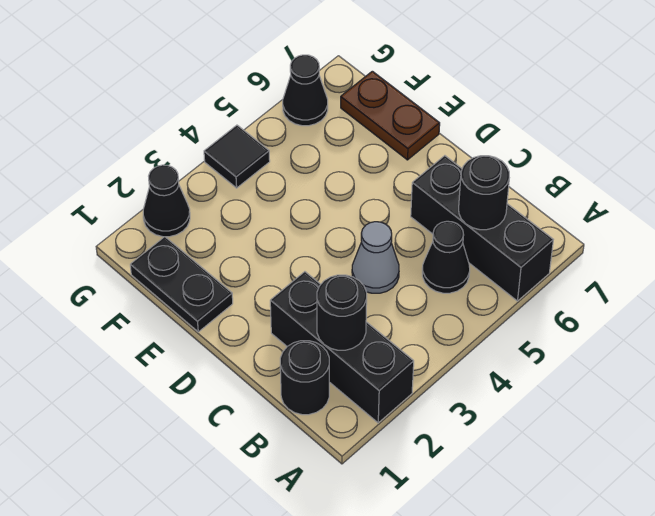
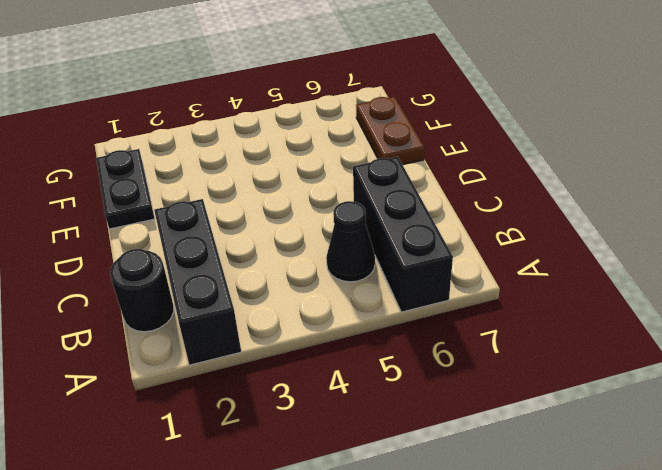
none -> grey 1x1 cone [352,222,399,293]
none -> black 1x1 cone [143,165,190,237]
none -> black 1x1 tile [204,125,270,188]

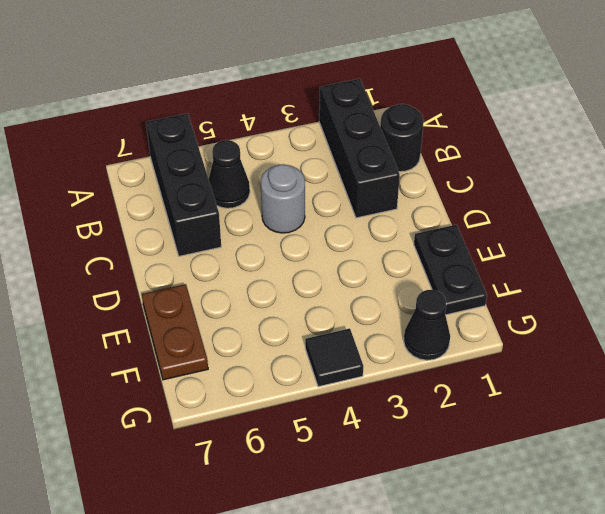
grey 1x1 round brick [261,164,305,233] -> grey 1x1 cone [352,222,399,293]
none -> black 1x1 cone [283,55,328,126]
none -> black 1x1 round brick [317,275,367,350]
none -> black 1x1 round brick [459,156,509,230]

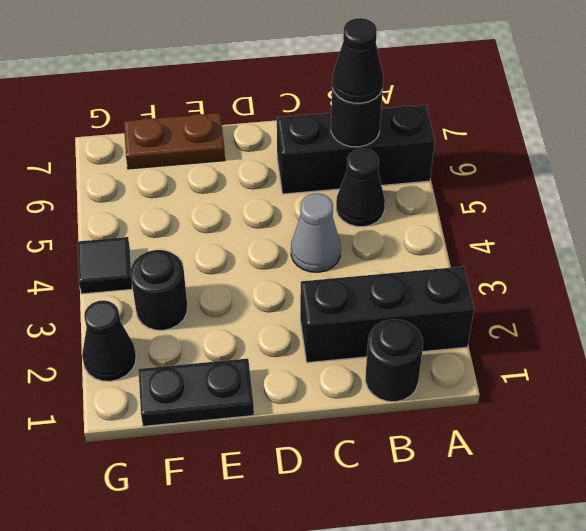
black 1x1 cone [332,18,383,103] -> black 1x1 cone moved to [283,55,328,126]
black 1x1 round brick [130,250,187,330] -> black 1x1 round brick moved to [317,275,367,350]

